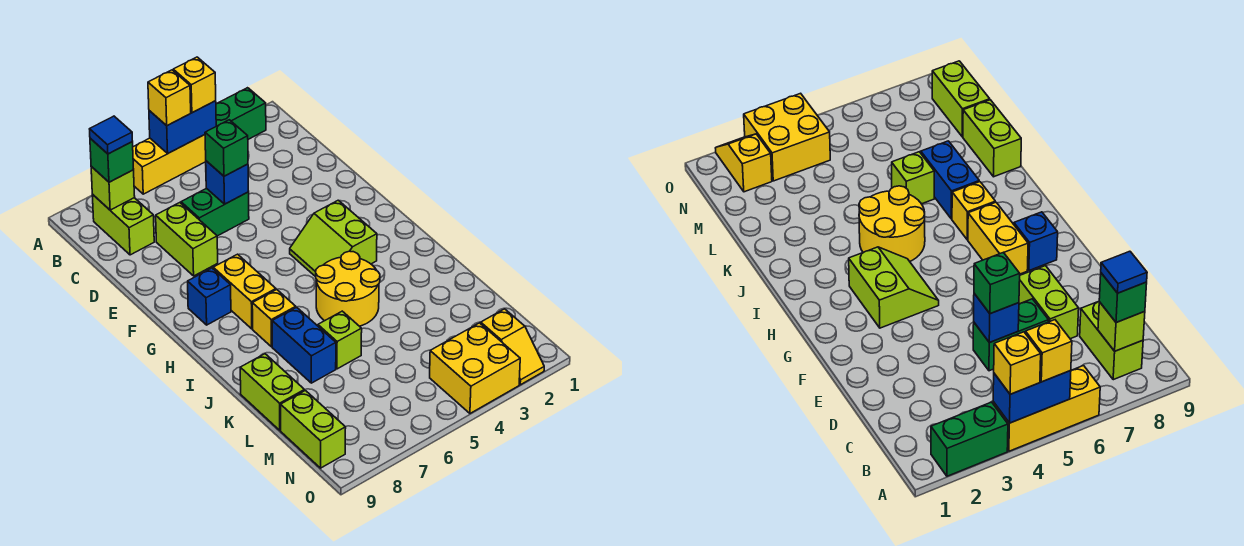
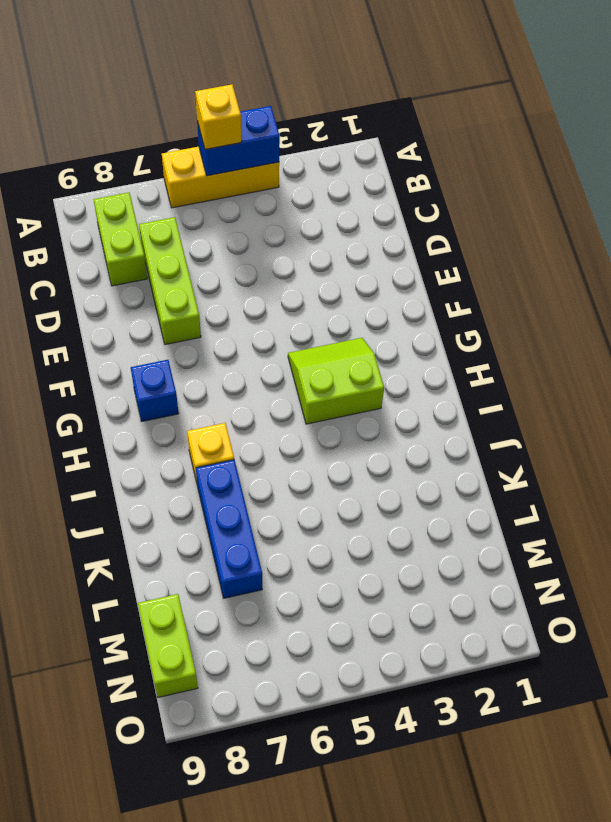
lime 1x3 brick [139,217,201,345] -> lime 1x2 brick [156,203,218,276]
lime 2x2 slope [288,338,384,424] -> lime 2x2 slope turned to [290,200,377,277]
blue 1x3 brick [196,460,262,598] -> blue 1x2 brick [272,307,336,383]
none -> green 1x2 brick [216,88,266,139]
none -> green 1x2 brick [181,188,249,236]
none -> yellow 1x2 brick [213,254,276,329]

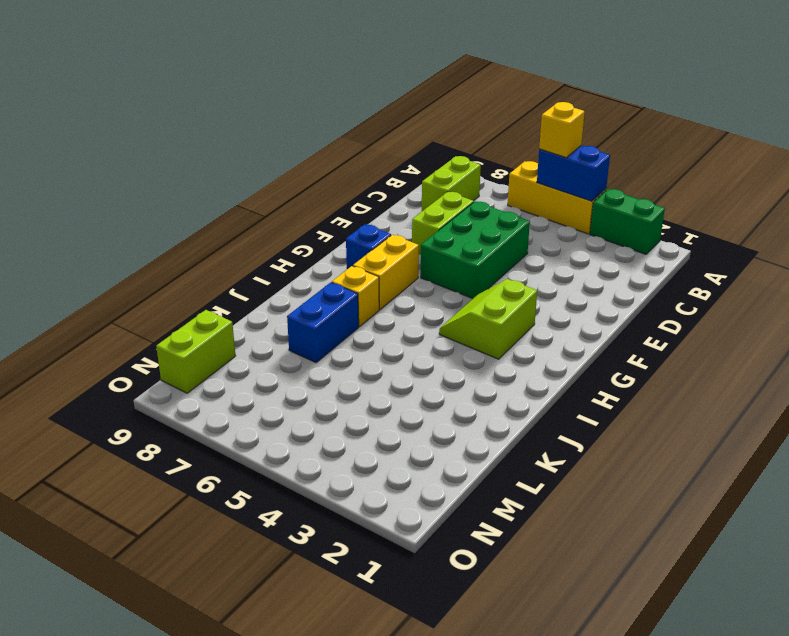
green 2x3 brick [421,201,530,299] -> green 1x2 brick [181,188,249,236]
none -> yellow 2x2 round brick [316,251,380,326]
none -> lime 1x1 brick [318,311,362,369]
none -> lime 1x2 brick [240,354,304,430]

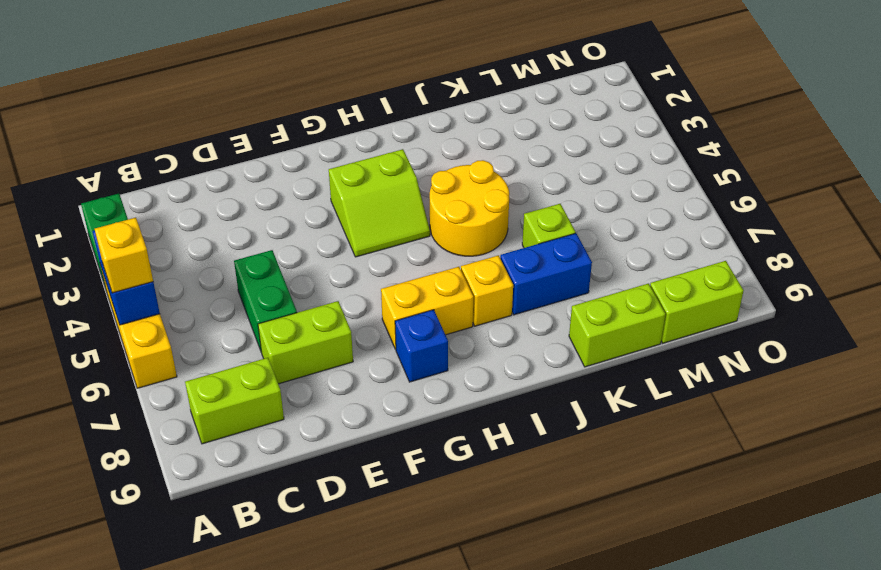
none -> yellow 1x2 slope [481,309,544,385]
none -> yellow 2x2 brick [430,323,520,413]
none -> lime 1x1 brick [91,167,135,210]

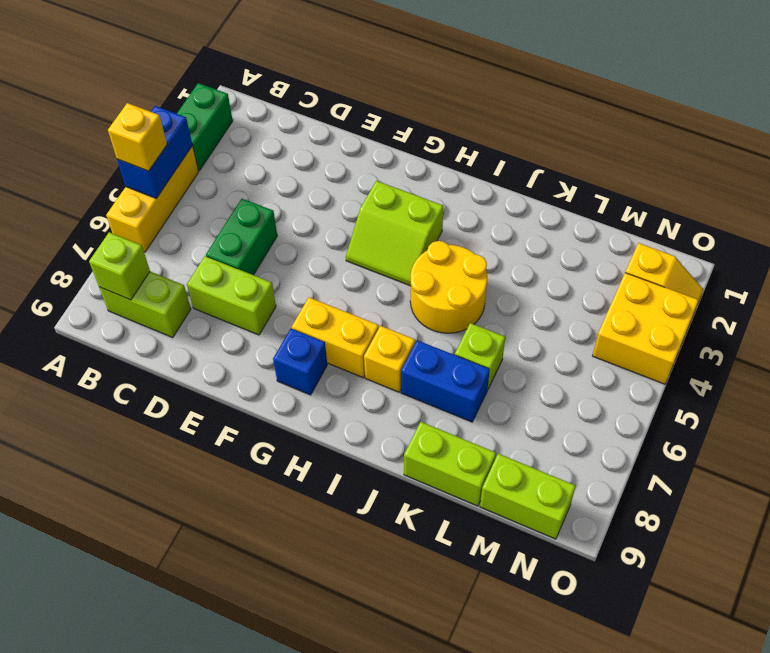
none -> blue 1x1 brick [206,161,249,204]
none -> yellow 1x1 brick [173,57,216,113]
none -> green 1x1 brick [90,138,134,182]

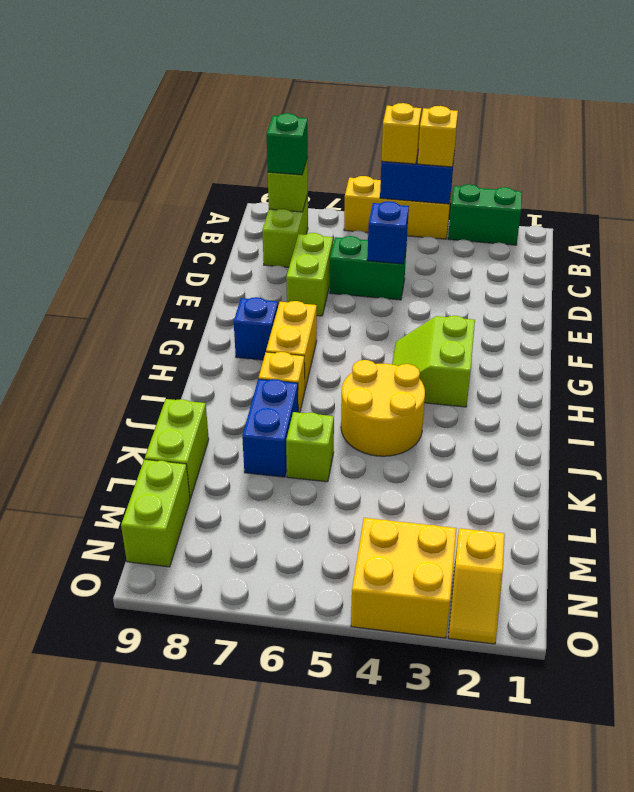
none -> green 1x1 brick [205,120,248,176]
none -> blue 1x1 tile [90,116,132,154]

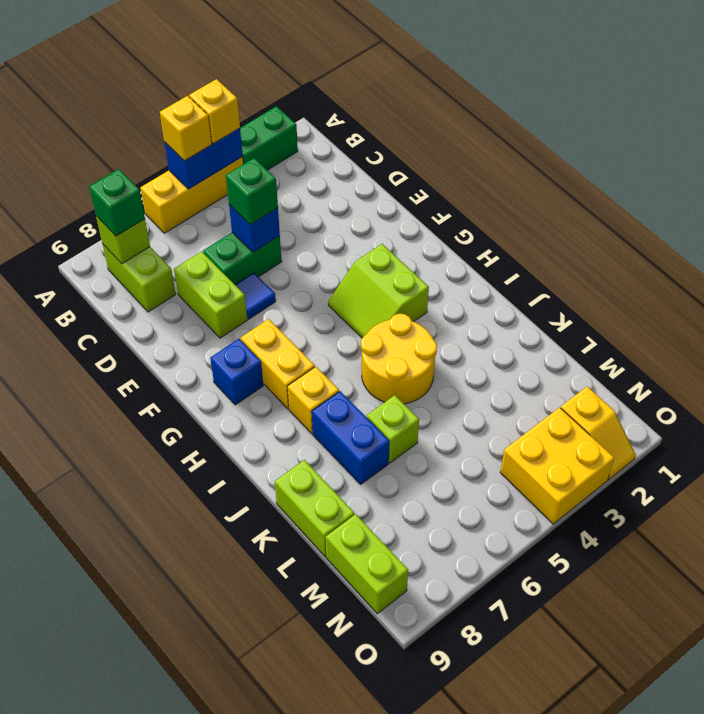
blue 1x1 tile [236,273,276,319] -> blue 1x1 tile moved to [90,116,132,154]

